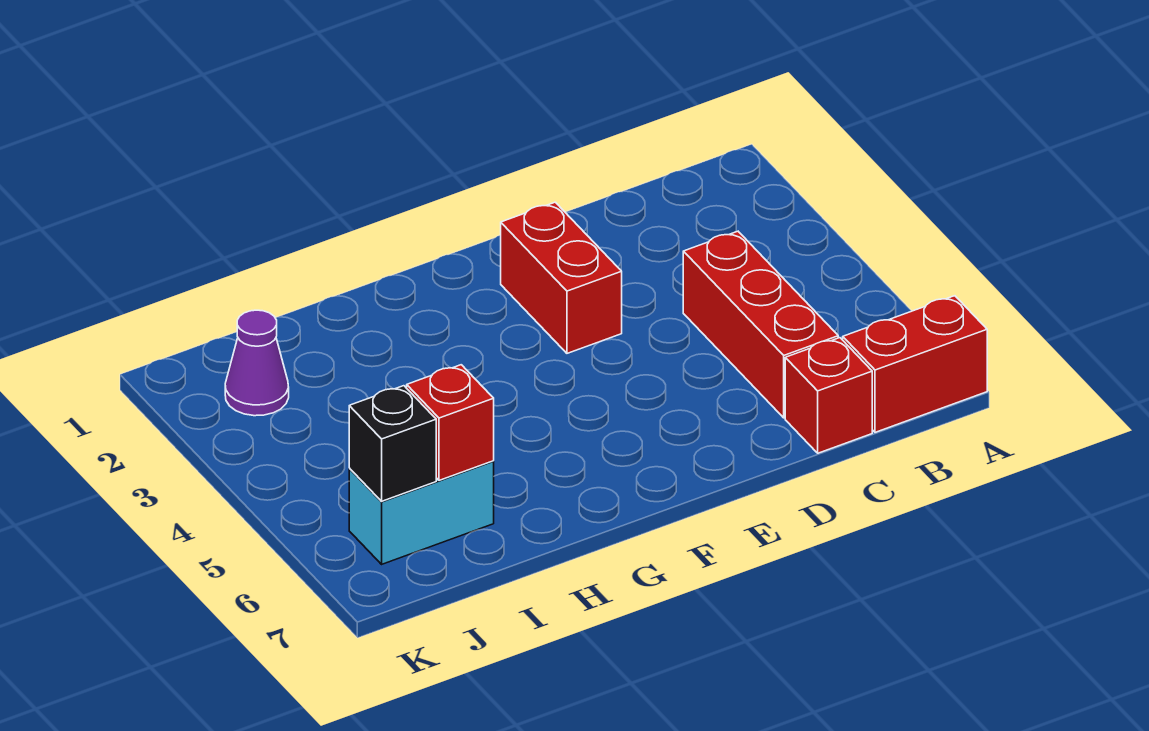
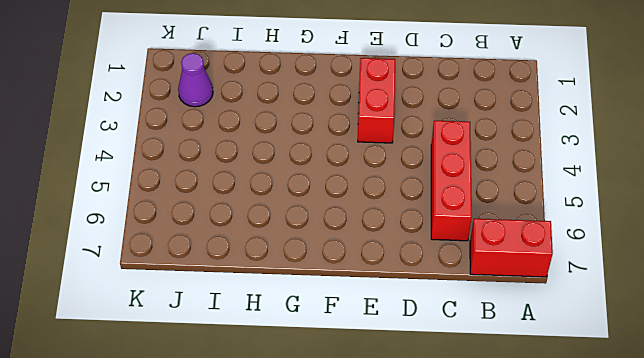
none -> red 1x1 brick [785,338,872,453]
none -> cyan 1x2 brick [349,461,494,564]

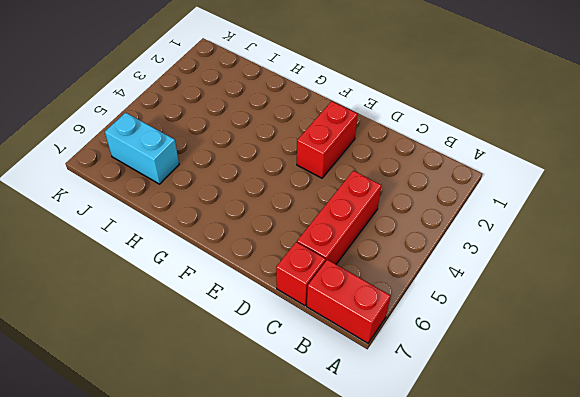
none -> purple 1x1 cone [225,310,289,416]
none -> red 1x1 brick [407,365,494,480]

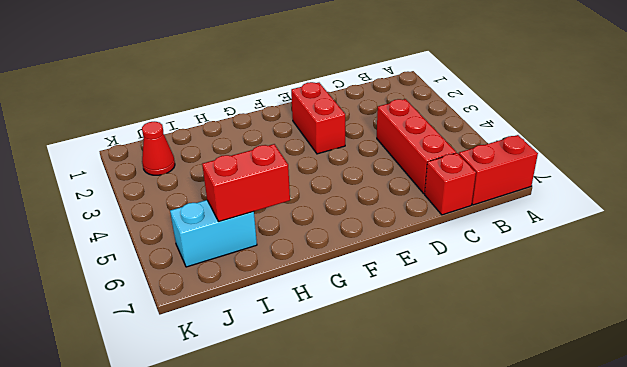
red 1x2 brick [202,144,290,222] -> red 1x1 brick [407,365,494,480]
red 1x1 cone [142,122,175,175] -> purple 1x1 cone [225,310,289,416]
none -> black 1x1 brick [349,386,436,501]

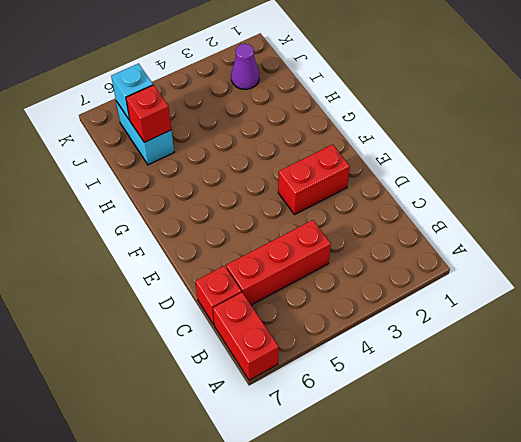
cyan 1x1 brick [111,64,153,120] -> black 1x1 brick [349,386,436,501]

